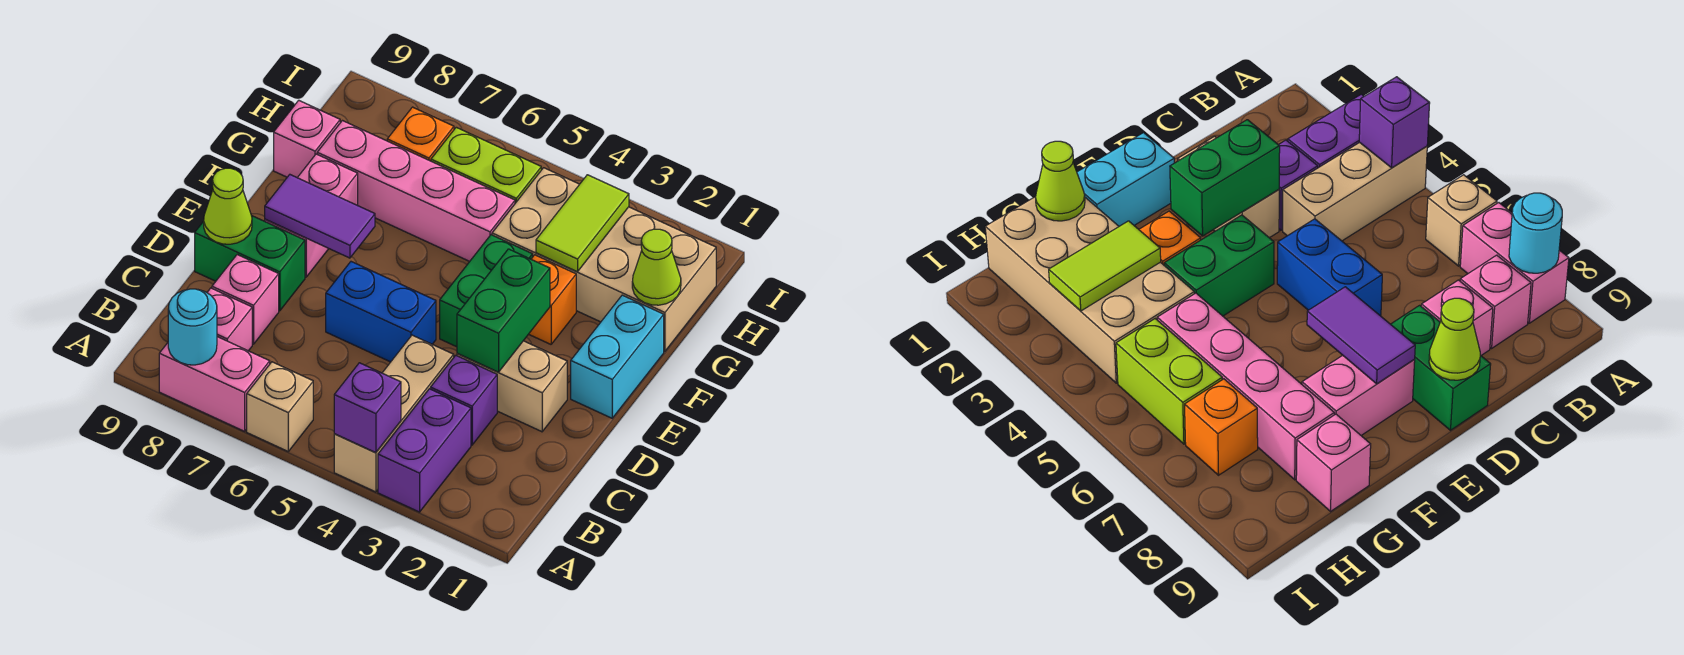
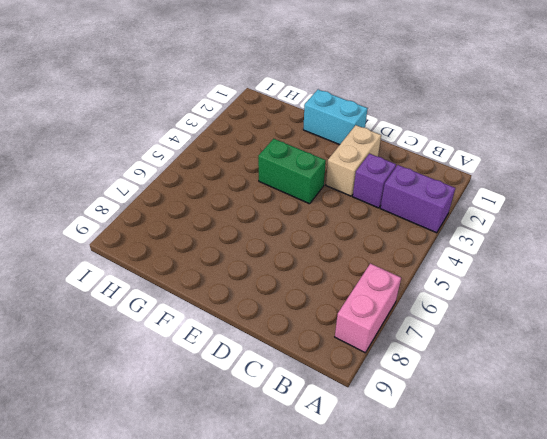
none -> tan 1x3 brick [334,335,454,492]
none -> tan 1x1 brick [247,362,313,451]
none -> pink 1x1 brick [207,288,252,351]

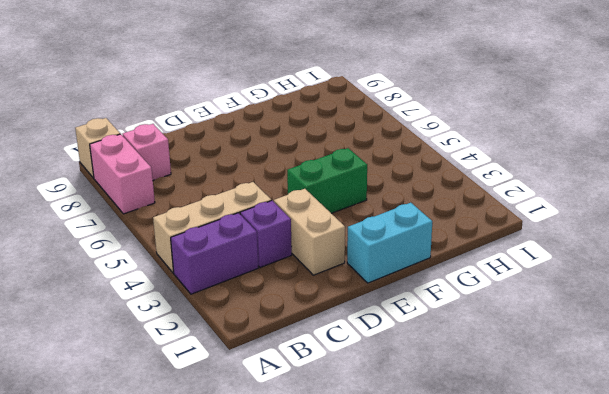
tan 1x1 brick [75,118,120,178] -> tan 1x1 brick moved to [247,362,313,451]
none -> pink 1x1 brick [212,255,279,344]
none -> blue 1x2 brick [326,262,436,362]
none -> green 1x2 brick [195,215,305,311]

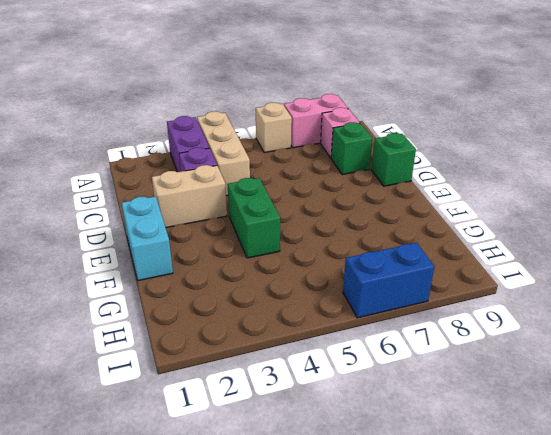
green 1x1 brick [331,122,373,174] -> pink 1x1 brick [212,255,279,344]
green 1x1 brick [371,133,416,186] -> green 1x2 brick [195,215,305,311]
blue 1x2 brick [343,243,434,318] -> blue 1x2 brick moved to [326,262,436,362]
none -> pink 1x2 brick [265,154,358,277]
none -> orange 1x1 brick [529,255,576,344]
none -> tan 2x4 brick [492,168,716,351]

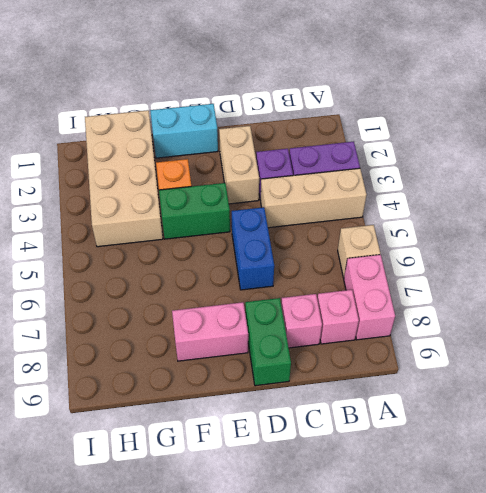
none -> pink 1x4 brick [317,121,515,261]
none -> pink 1x1 brick [274,100,340,177]
none -> lime 1x2 brick [431,127,541,203]

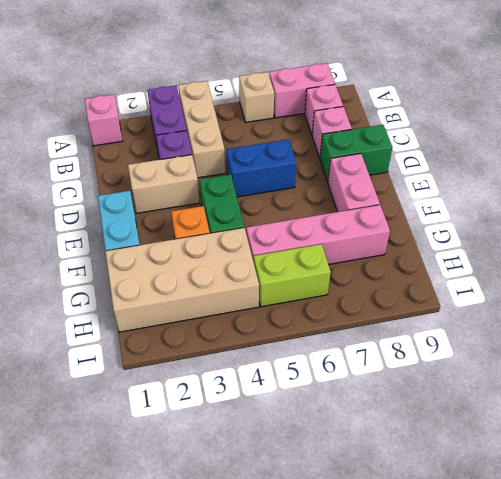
pink 1x1 brick [85,95,122,146] -> pink 1x1 brick moved to [274,100,340,177]
none -> orange 1x1 brick [387,107,454,161]
none -> purple 1x1 brick [334,363,401,453]
none -> cyan 1x1 round brick [168,289,217,365]

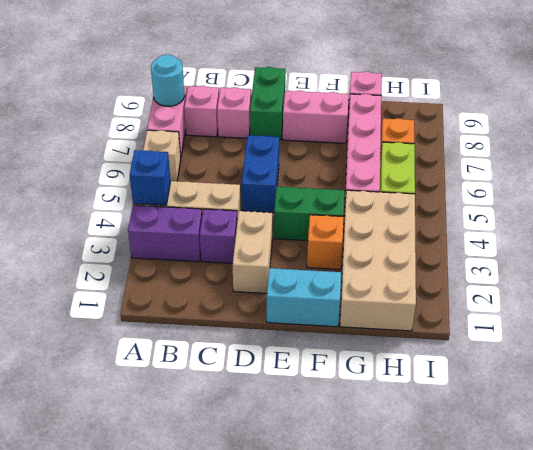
blue 1x1 brick [130,150,171,205] -> purple 1x1 brick [334,363,401,453]
none -> green 1x2 brick [457,249,550,372]
none -> lime 1x1 cone [204,168,252,244]
none -> purple 1x2 tile [265,175,375,258]

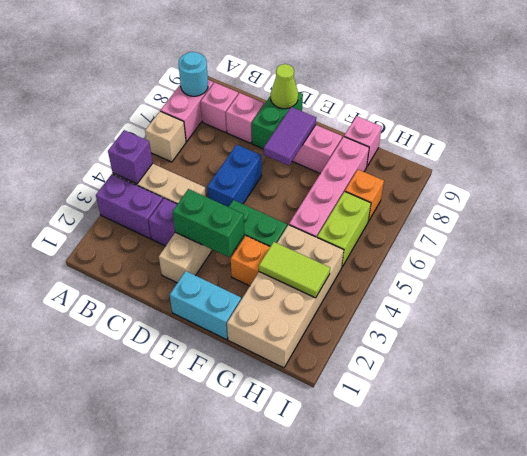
none -> lime 1x1 cone [632,229,681,305]

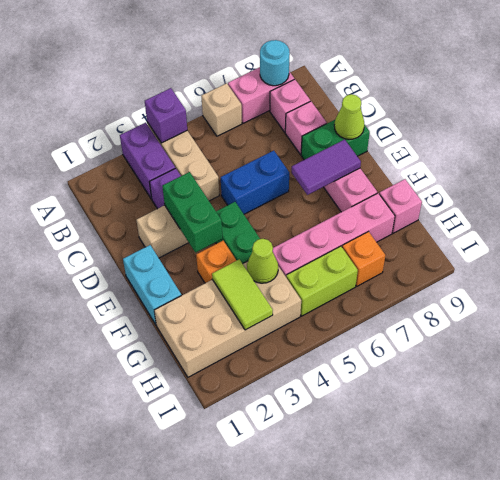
lime 1x1 cone [247,239,278,283] -> lime 1x1 cone moved to [632,229,681,305]

